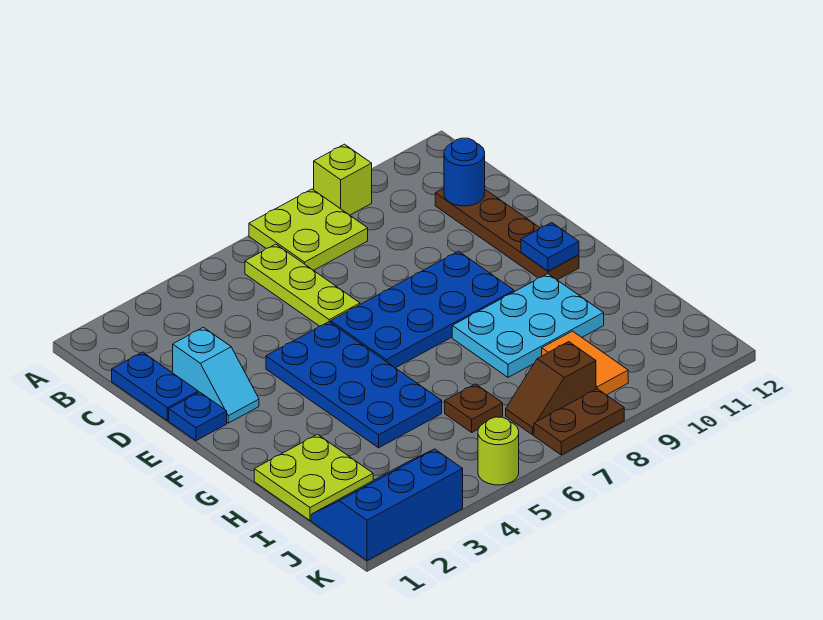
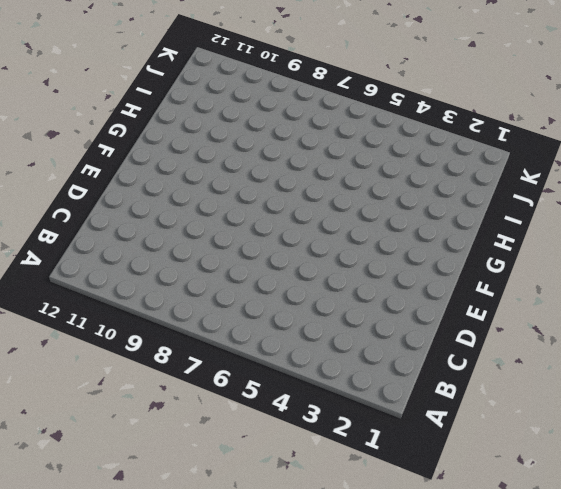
none -> lime 2x2 plate [249,189,368,270]
none -> lime 1x1 brick [314,144,372,215]
none -> lime 1x3 plate [245,244,360,326]

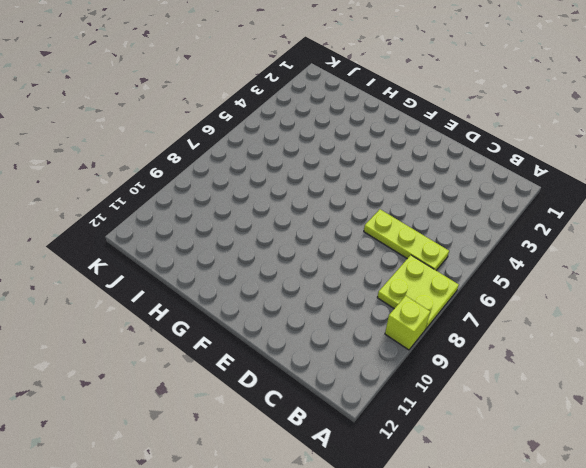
none -> blue 1x2 plate [112,352,198,421]
none -> brown 1x4 plate [435,188,579,280]
none -> cyan 1x2 slope [173,327,259,423]

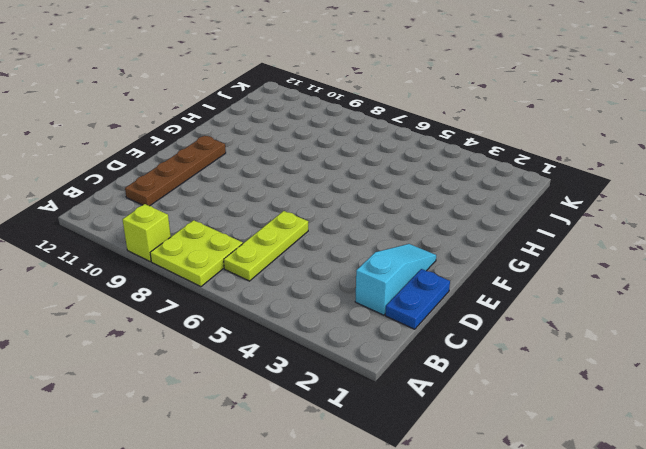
cyan 1x3 slope [355,244,436,315] -> cyan 1x2 slope [173,327,259,423]
none -> blue 1x1 plate [169,392,227,441]
none -> blue 2x4 plate [266,322,442,448]
none -> blue 2x4 plate [331,251,514,368]

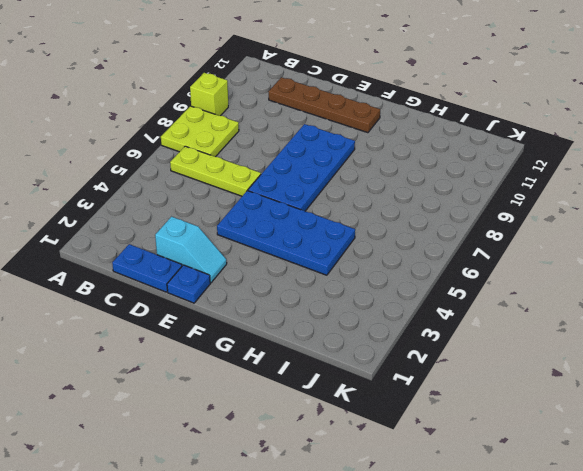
none -> cyan 2x3 plate [452,274,604,377]
none -> lime 2x2 plate [254,434,373,521]
none -> brown 1x1 plate [445,384,503,432]

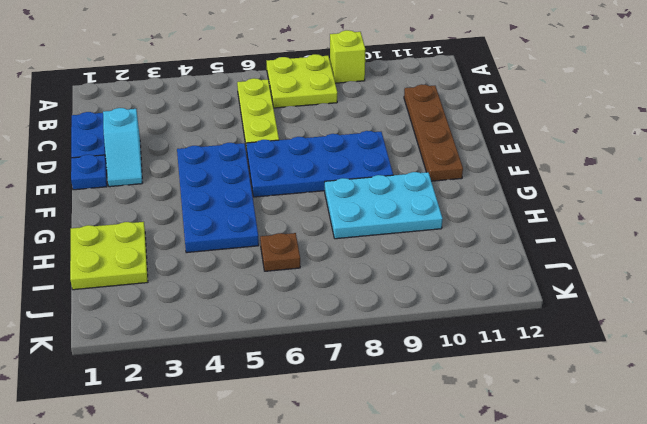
none -> orange 1x2 tile [542,331,628,395]
none -> blue 2x3 slope [311,449,463,560]
none -> brown 1x2 slope [506,342,596,435]

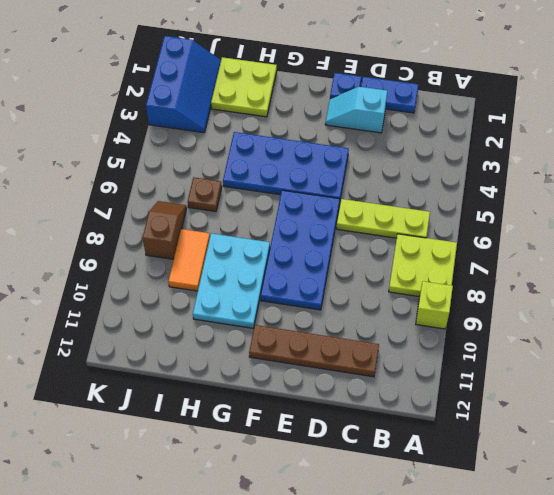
orange 1x2 tile [168,229,210,291] -> orange 1x2 tile turned to [542,331,628,395]
none -> lime 1x1 round brick [478,417,519,485]
none -> brown 1x2 plate [534,389,624,455]
none -> blue 1x1 round brick [444,138,485,206]

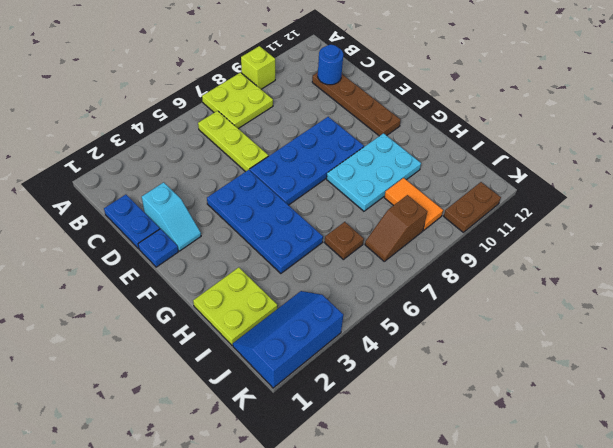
brown 1x2 plate [444,182,501,233] -> brown 1x2 plate moved to [534,389,624,455]
none -> lime 1x1 round brick [478,417,519,485]
none -> blue 1x1 plate [521,223,579,271]

